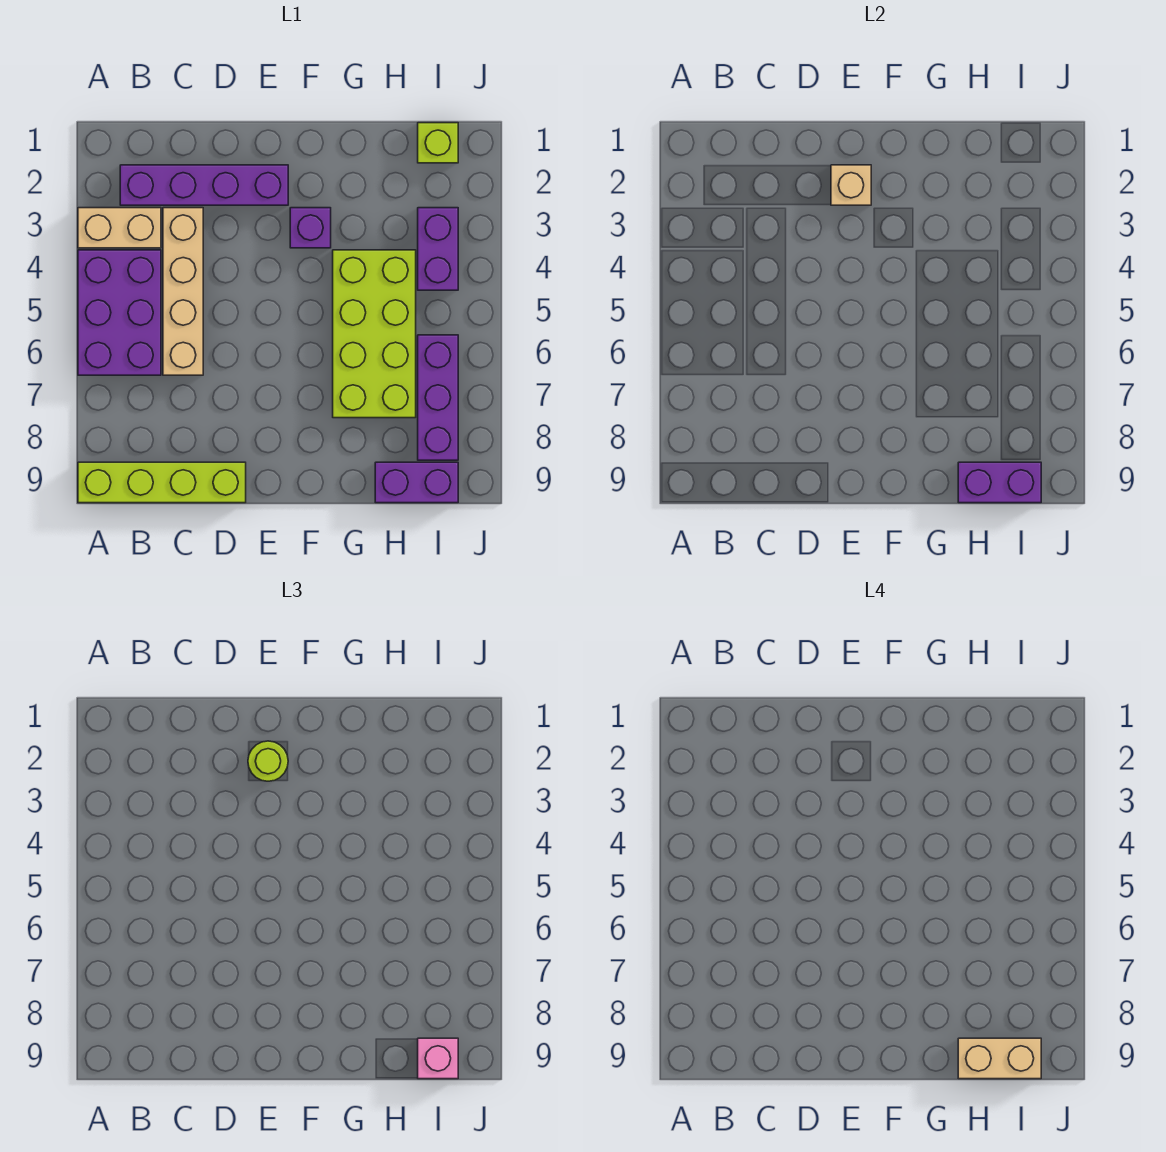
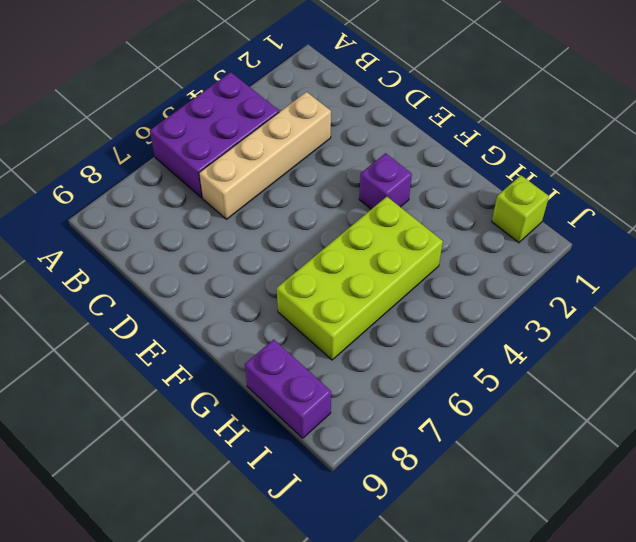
none -> tan 1x2 brick [78,208,161,248]
none -> lime 1x4 brick [78,462,246,503]
none -> purple 1x4 brick [120,165,288,205]

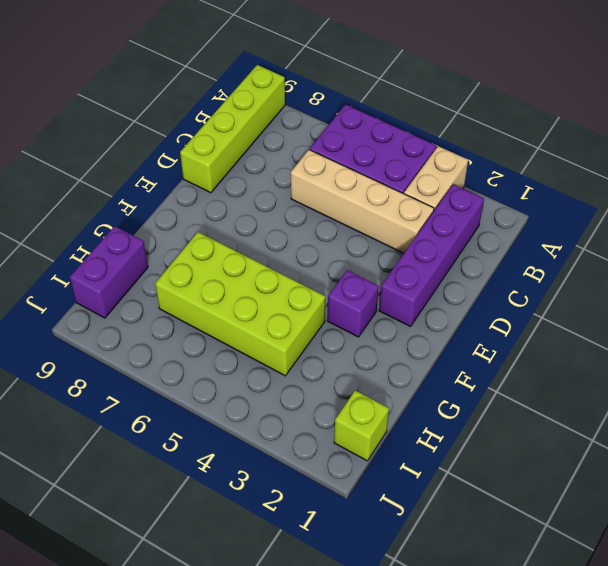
none -> purple 1x2 brick [418,208,458,290]
none -> purple 1x3 brick [418,335,458,460]
none -> tan 1x1 brick [831,165,871,205]

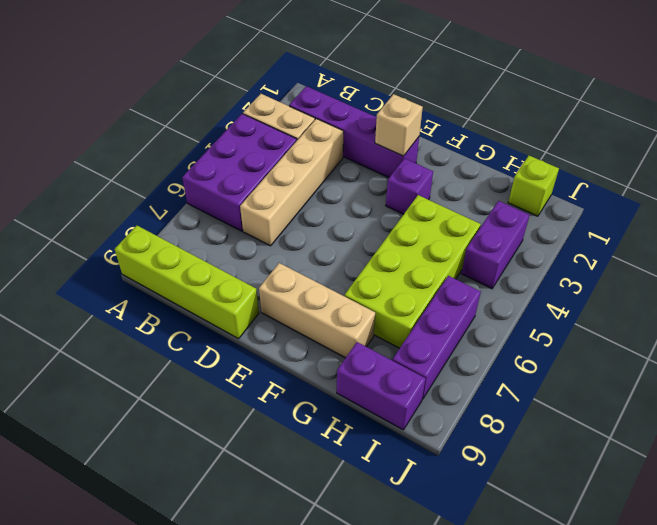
tan 1x3 brick [259,263,375,358] -> none
none -> purple 1x2 brick [958,462,1041,503]
none -> lime 1x1 round brick [248,741,288,781]
none -> pink 1x1 brick [418,1038,458,1079]

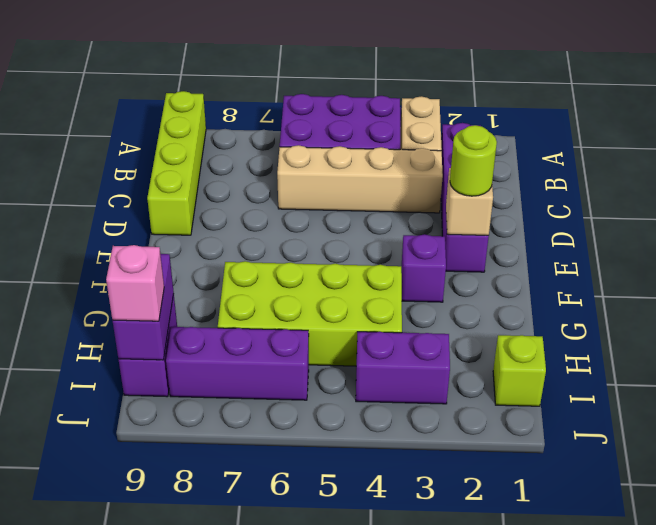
none -> tan 1x2 brick [958,1038,1041,1079]

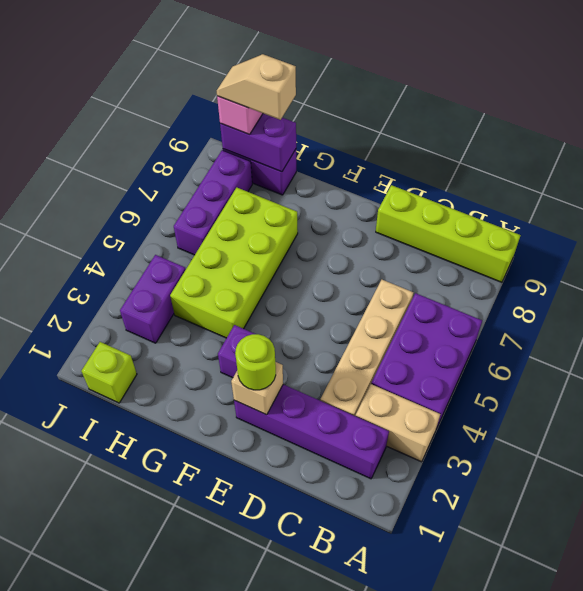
tan 1x2 slope [217,54,296,120] -> tan 1x2 brick [958,1038,1041,1079]

